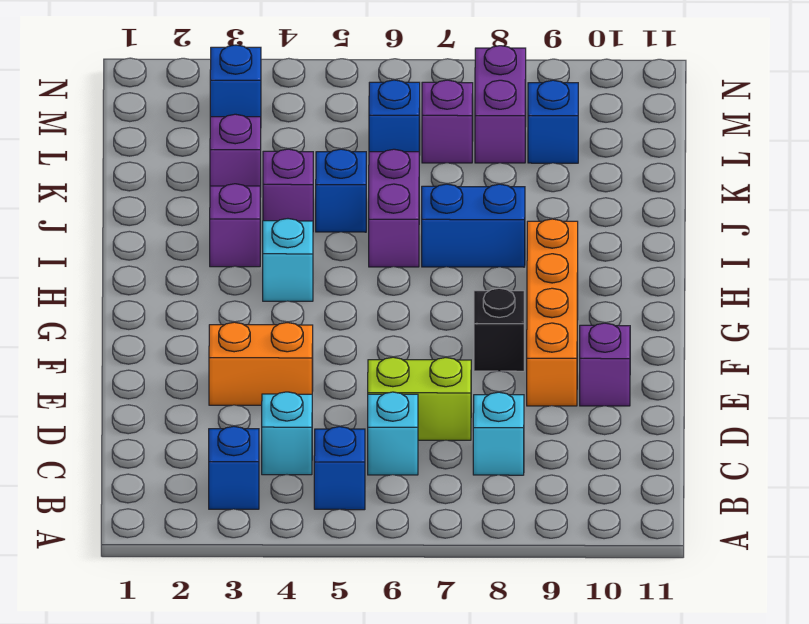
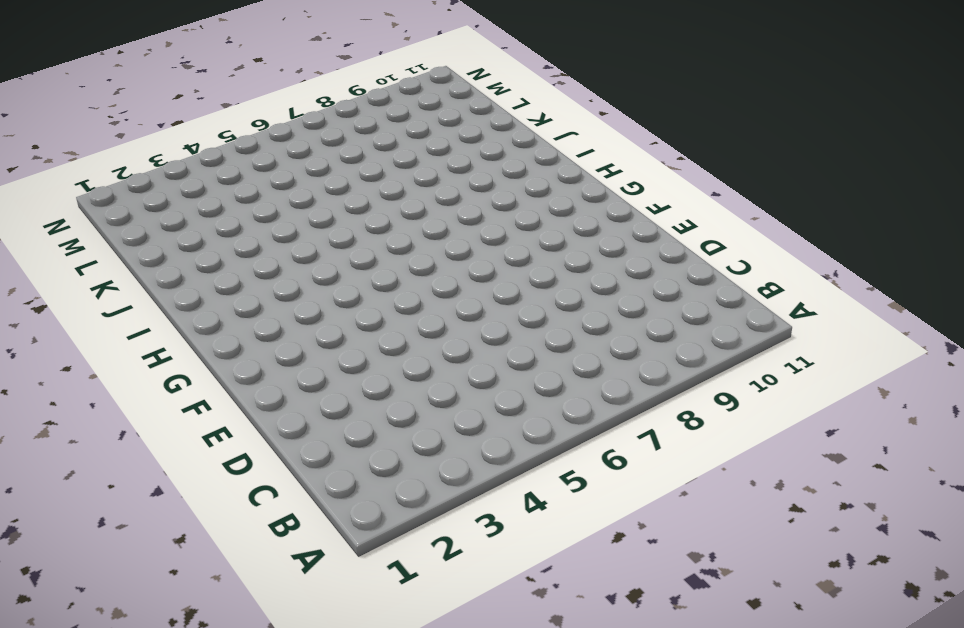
none -> blue 1x1 brick [209,426,259,509]
none -> blue 1x1 brick [314,427,365,510]
none -> cyan 1x1 brick [262,392,312,475]

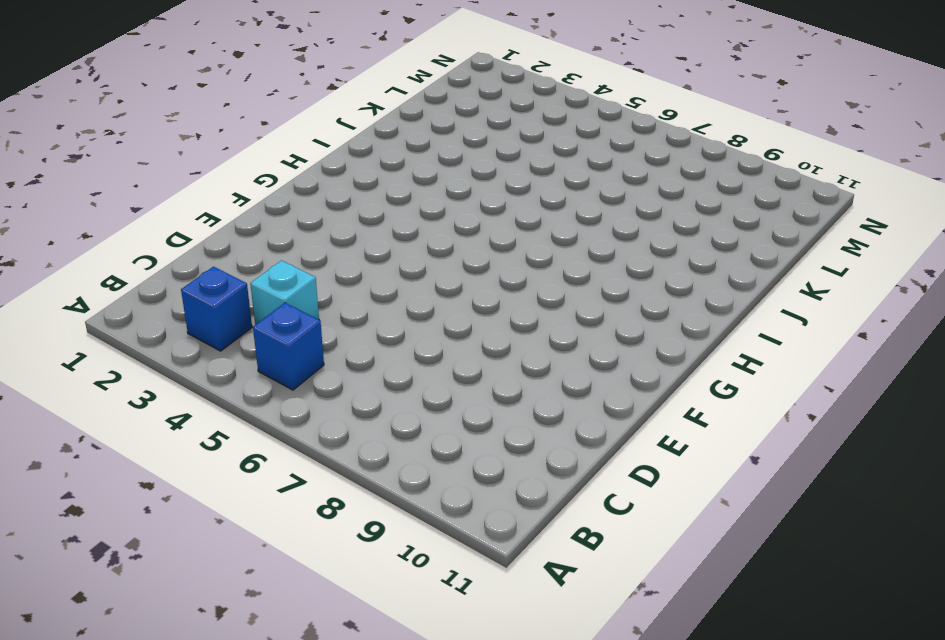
none -> cyan 1x1 brick [368,392,418,475]
none -> cyan 1x1 brick [473,392,524,475]
none -> lime 1x2 brick [368,357,471,440]

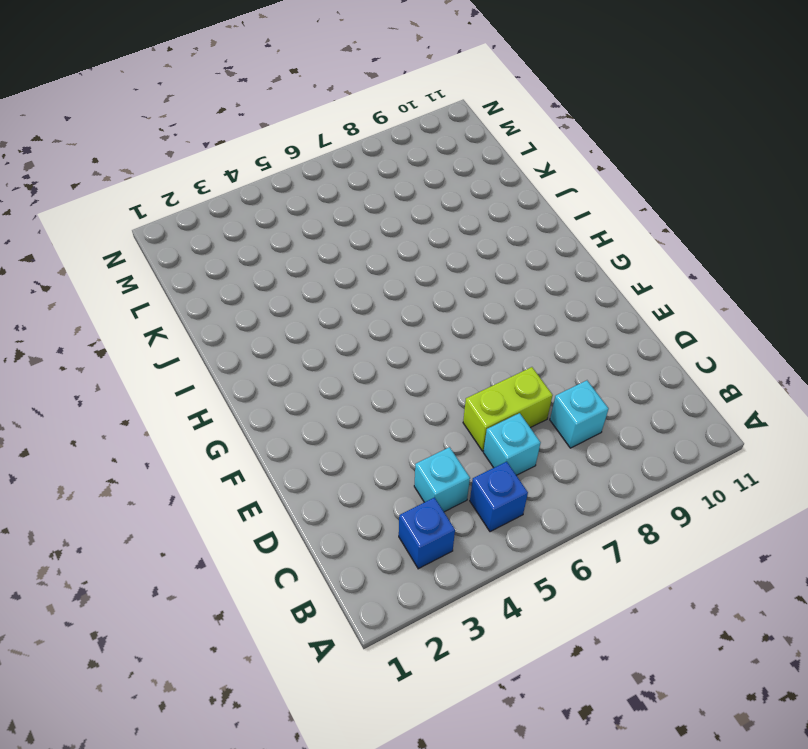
none -> orange 1x2 brick [209,322,313,405]
none -> orange 1x4 brick [527,219,578,406]
none -> purple 1x1 brick [580,323,630,406]

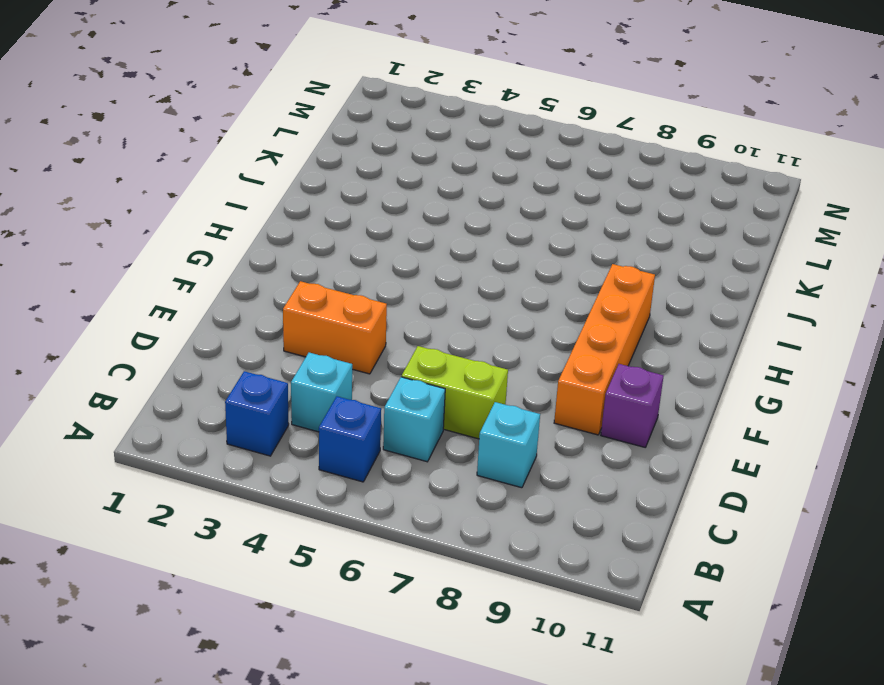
none -> black 1x1 brick [474,288,524,371]
none -> cyan 1x1 brick [263,219,313,301]
none -> purple 1x1 brick [210,184,260,267]

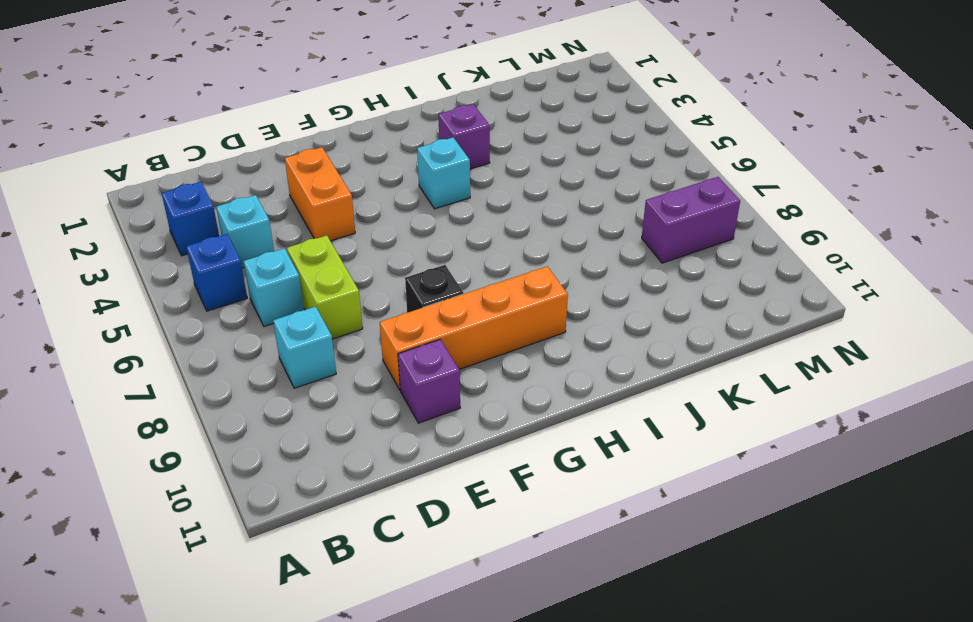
none -> purple 1x2 brick [369,149,419,267]
none -> blue 1x2 brick [422,184,525,267]
none -> purple 1x1 brick [263,149,313,221]

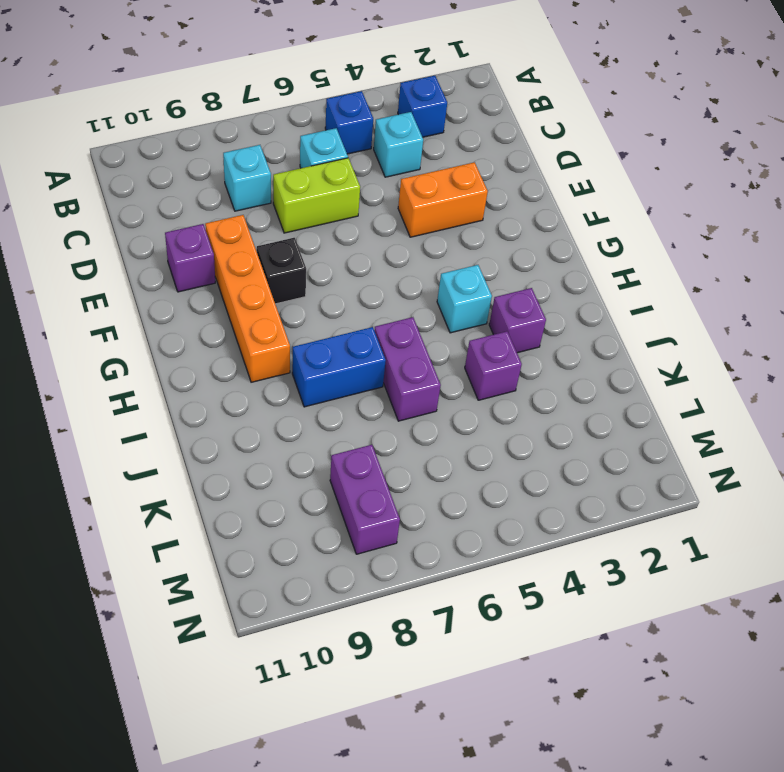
none -> blue 1x1 brick [316,149,366,232]
none -> purple 1x1 brick [210,114,261,197]
none -> blue 1x1 brick [369,80,420,155]

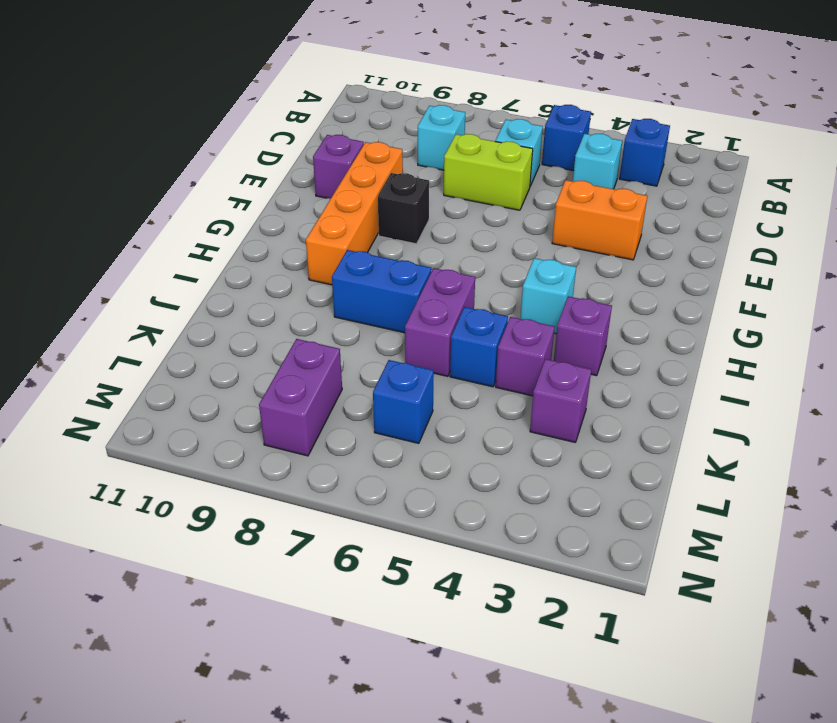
none -> purple 1x1 brick [422,80,473,163]
none -> blue 1x1 brick [528,80,578,163]
none -> blue 1x1 brick [210,45,261,117]

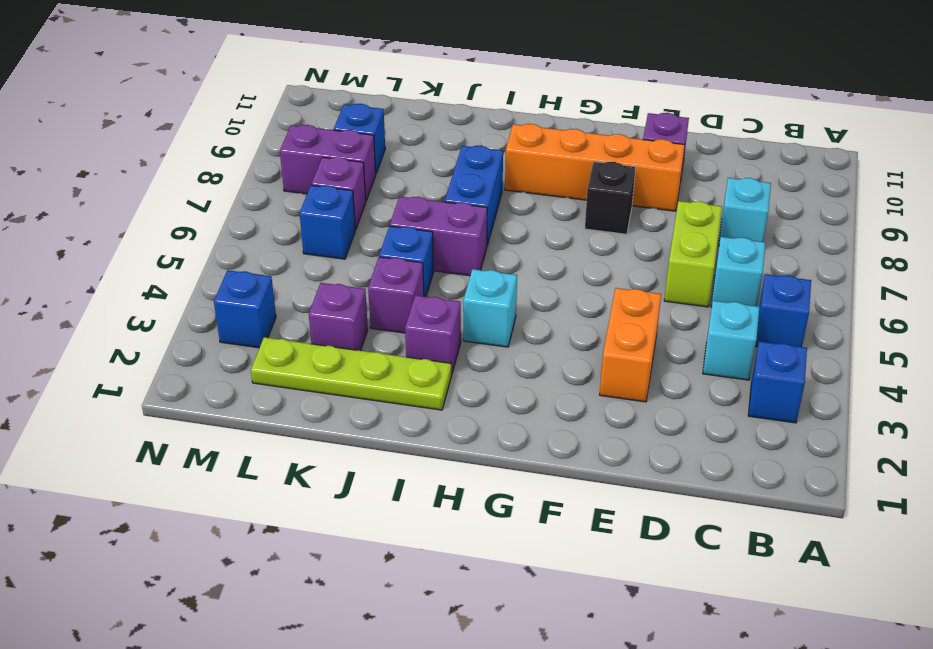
lime 1x4 plate [251,337,451,410] -> none

